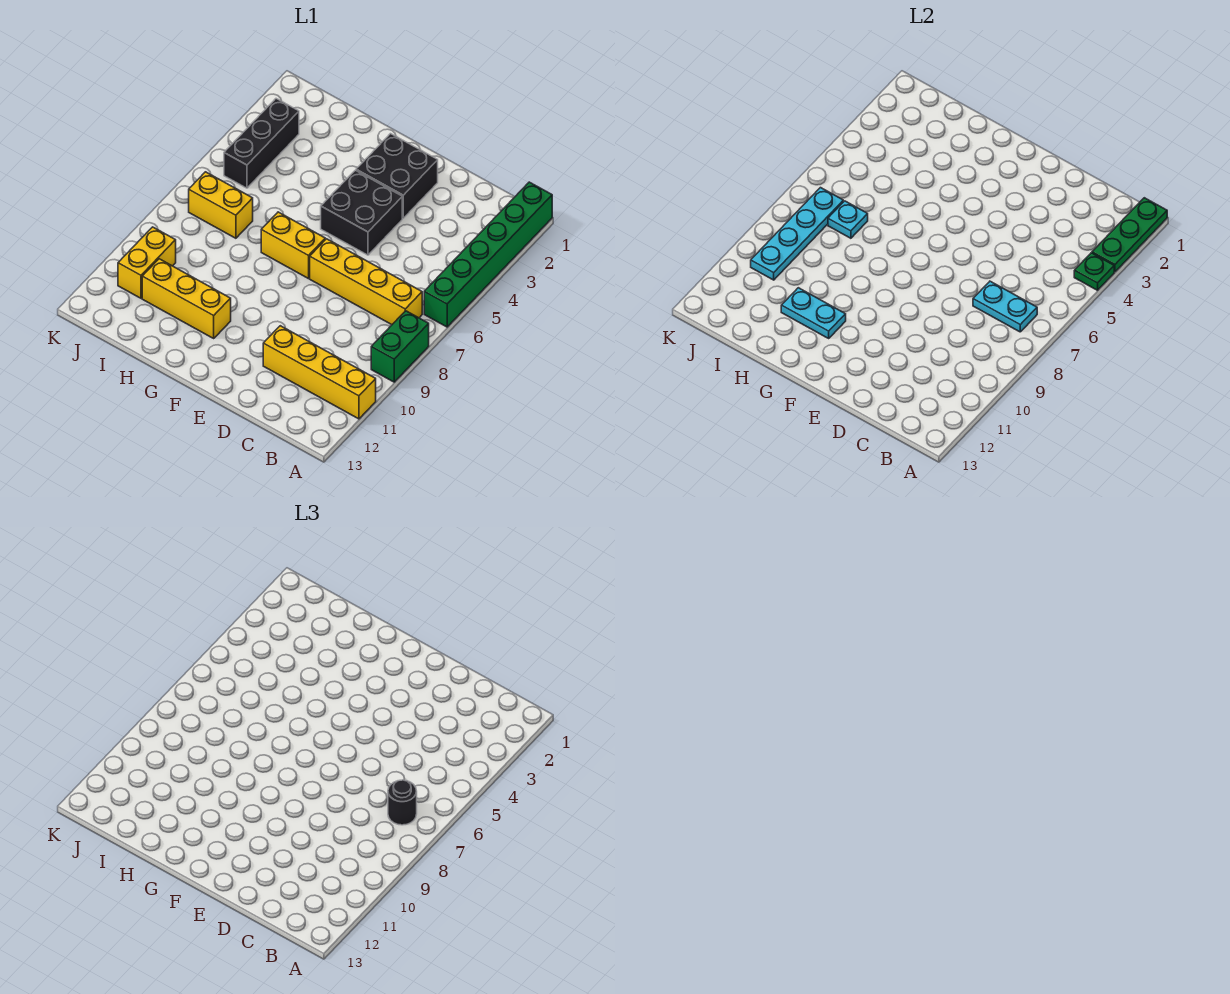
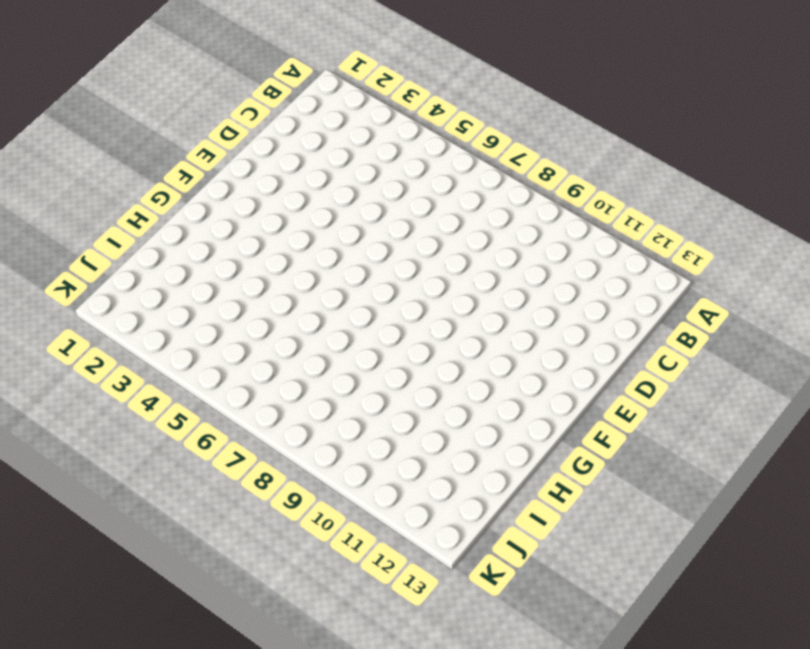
none -> green 1x6 brick [424,182,552,327]
none -> green 1x2 brick [371,311,429,382]
none -> yellow 1x4 brick [263,326,376,419]

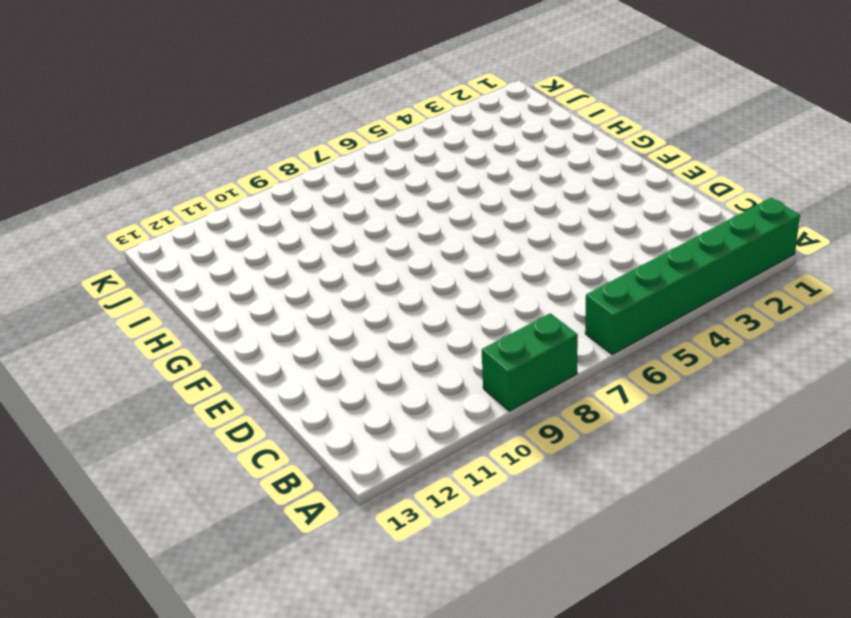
none -> yellow 1x4 brick [263,326,376,419]
none -> yellow 1x4 brick [310,239,422,325]
none -> black 2x2 brick [356,134,438,218]

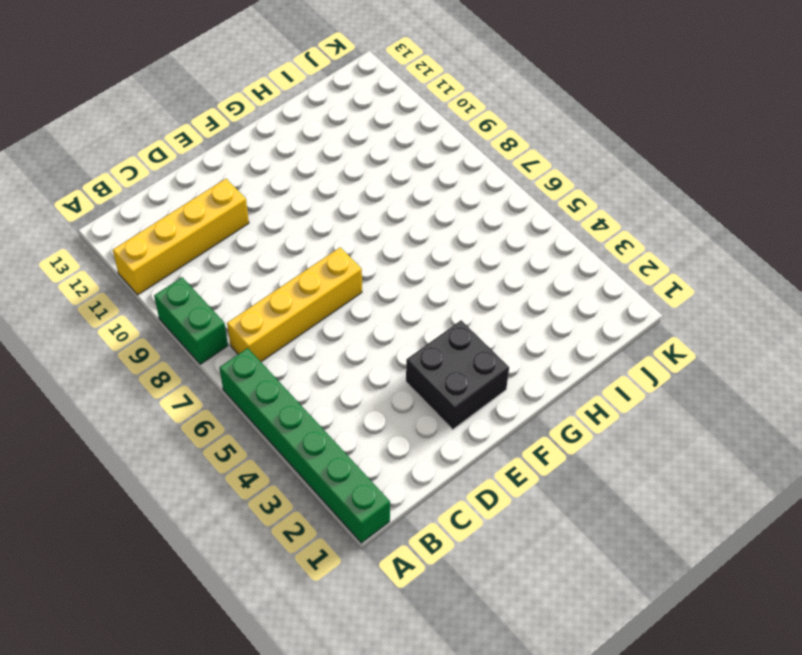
none -> black 2x2 brick [321,170,402,255]
none -> yellow 1x2 brick [261,212,325,279]
none -> yellow 1x3 brick [142,259,231,338]

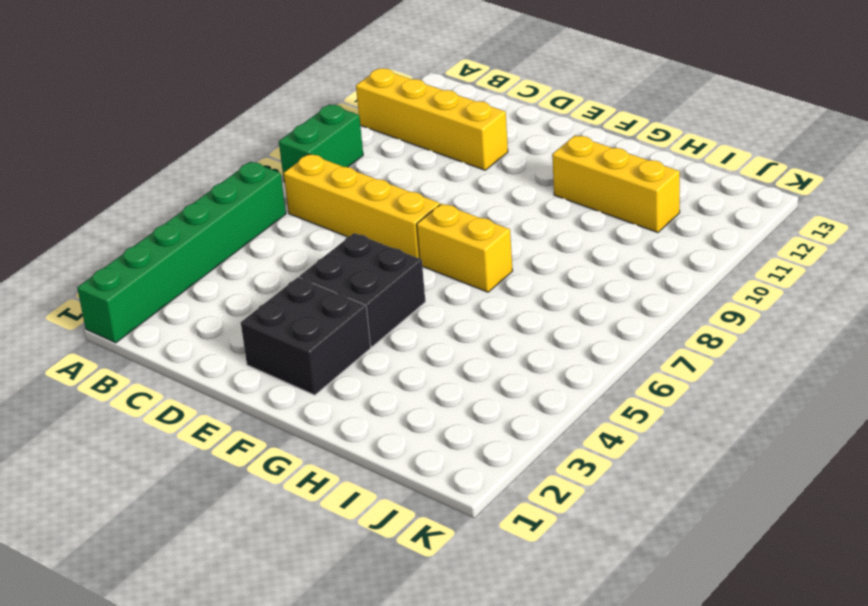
none -> yellow 1x2 brick [189,172,253,238]
none -> black 1x3 brick [224,99,299,188]
none -> yellow 1x2 brick [118,227,176,298]

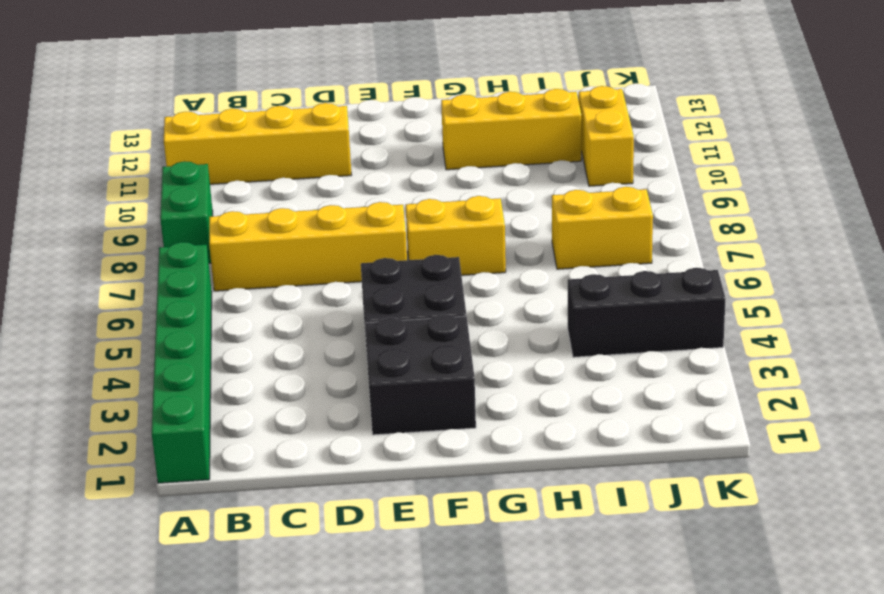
black 1x3 brick [568,268,726,357] -> black 1x3 brick turned to [224,99,299,188]
none -> green 1x3 plate [1092,198,1167,272]
none -> green 1x1 plate [1074,253,1114,290]
none -> cyan 1x2 plate [973,281,1037,332]

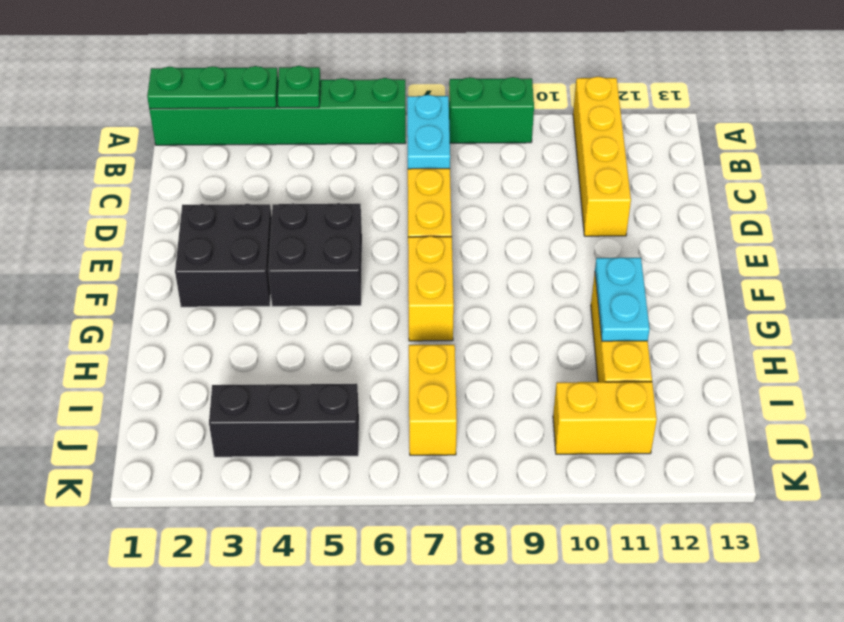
none -> cyan 1x1 plate [828,201,868,238]
none -> cyan 1x4 plate [751,188,843,280]
none -> black 1x1 round brick [388,780,417,825]

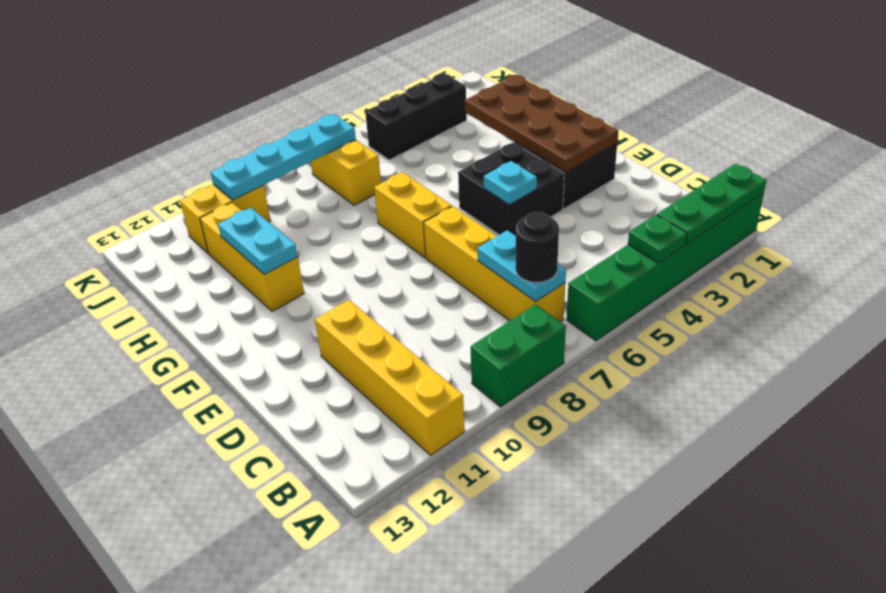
brown 2x4 plate [465,75,618,172] -> none
cyan 1x1 plate [484,161,537,205] -> cyan 1x1 plate moved to [828,201,868,238]

